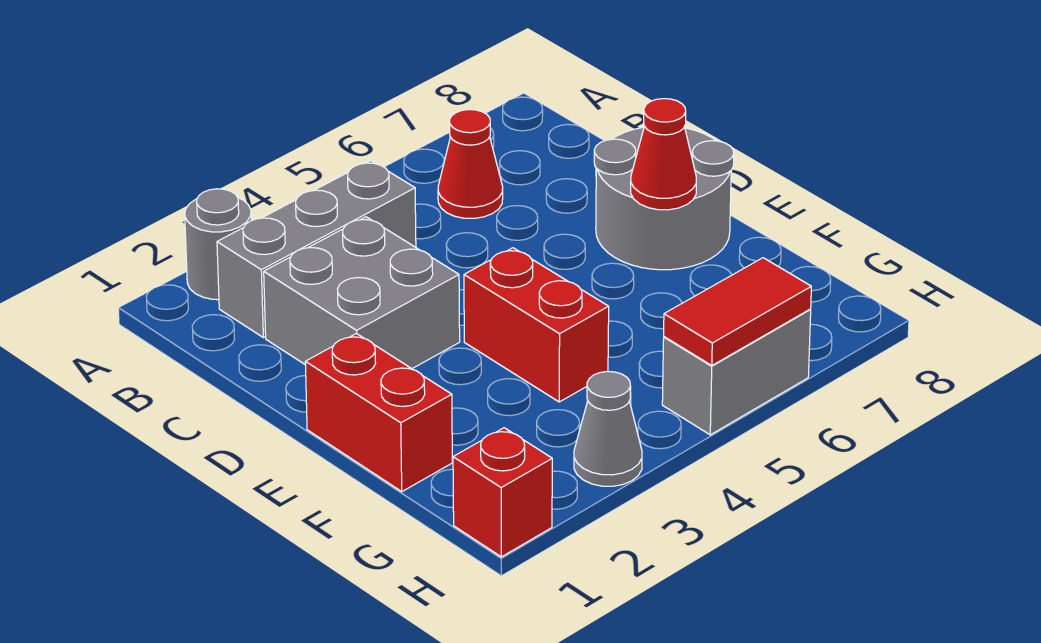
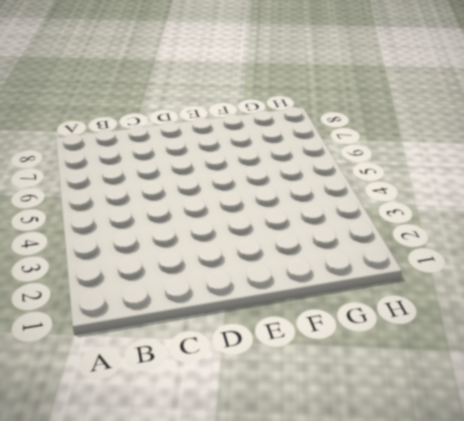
none -> grey 1x1 round brick [185,189,251,300]
none -> grey 1x3 brick [217,161,416,338]
none -> red 1x1 cone [438,110,503,218]

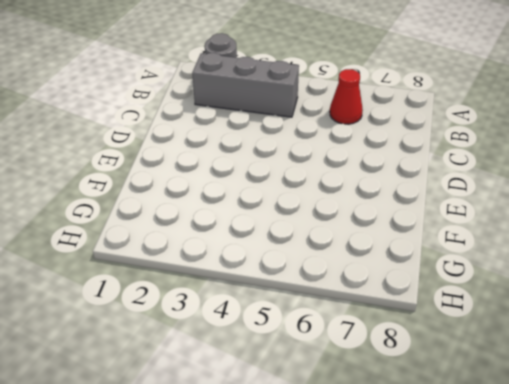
none -> grey 2x2 brick [264,217,460,369]
none -> grey 2x2 round brick [594,127,734,270]
none -> red 1x2 brick [305,333,452,491]

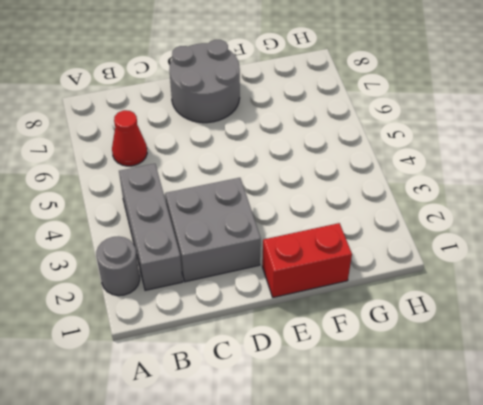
none -> red 1x2 brick [464,248,609,402]
none -> red 1x1 brick [453,428,552,557]
none -> grey 1x1 cone [574,371,642,486]

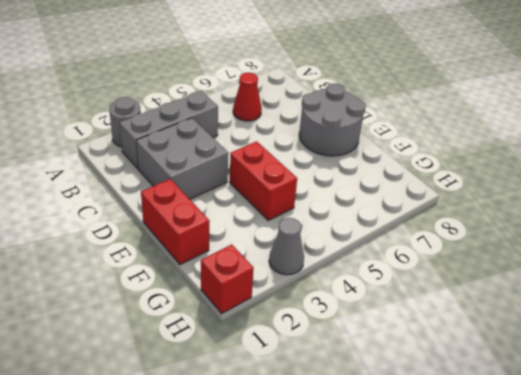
none -> grey 1x2 brick [662,310,811,435]
none -> red 1x1 cone [631,99,696,210]
none -> red 1x2 tile [664,258,811,365]

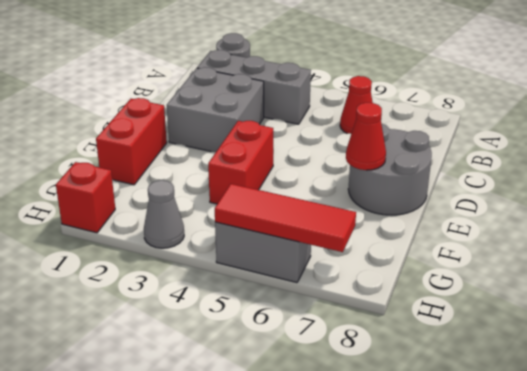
red 1x3 tile [215,184,356,252] -> red 1x2 tile [664,258,811,365]

